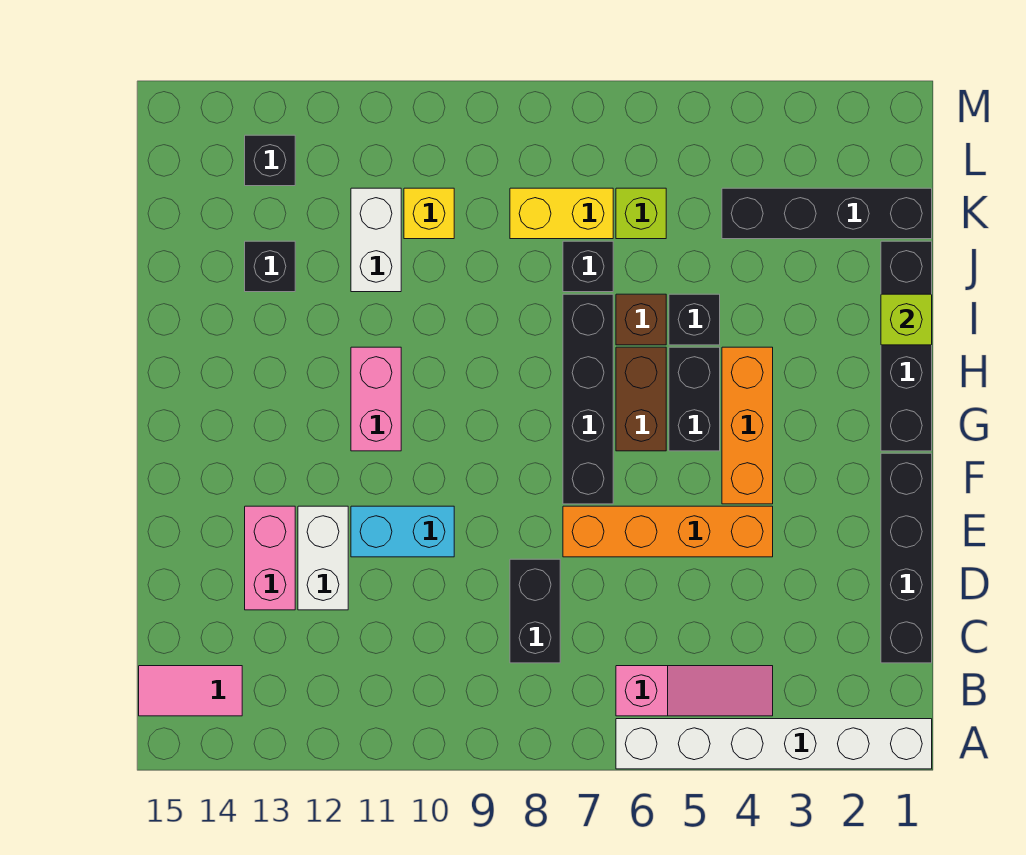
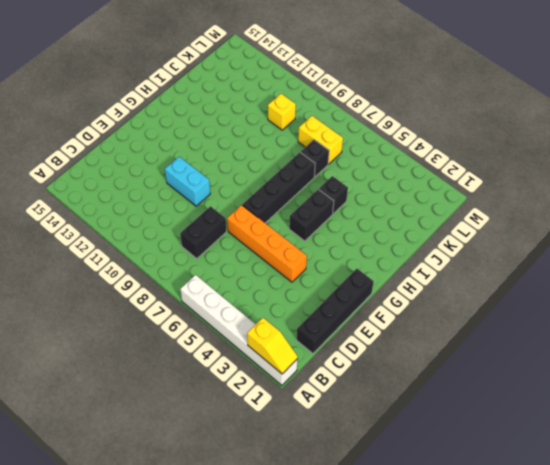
yellow 1x2 slope [247,318,298,374] -> none
none -> pink 1x3 slope [616,666,773,716]
none -> pink 1x2 tile [139,666,242,716]
none -> white 1x2 brick [298,506,348,610]

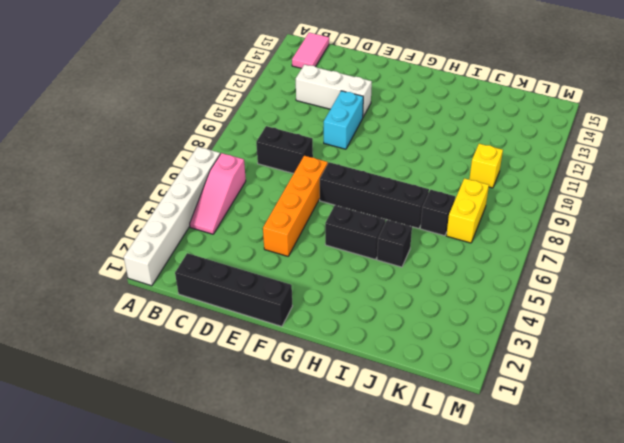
white 1x3 brick [296,65,372,117] -> white 1x2 brick [298,506,348,610]
none -> pink 1x2 brick [245,506,295,610]
none -> orange 1x3 brick [722,347,773,504]
none -> black 1x4 brick [881,241,932,451]

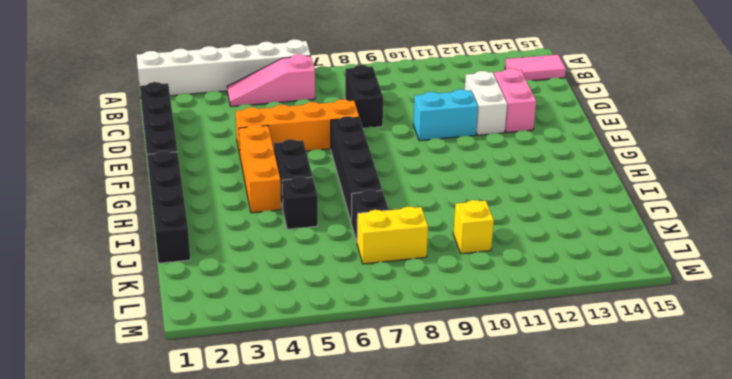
none -> brown 1x2 brick [616,347,666,451]
none -> pink 1x2 brick [351,347,401,451]
none -> brown 1x1 brick [616,294,666,345]

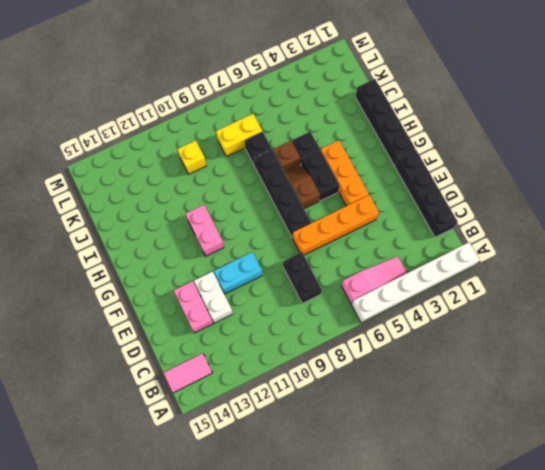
brown 1x2 slope [285,165,320,209] -> brown 1x2 brick [616,347,666,451]
none -> white 1x2 brick [351,188,401,292]
none -> black 1x1 brick [245,241,295,292]
none -> black 1x4 brick [722,188,932,239]

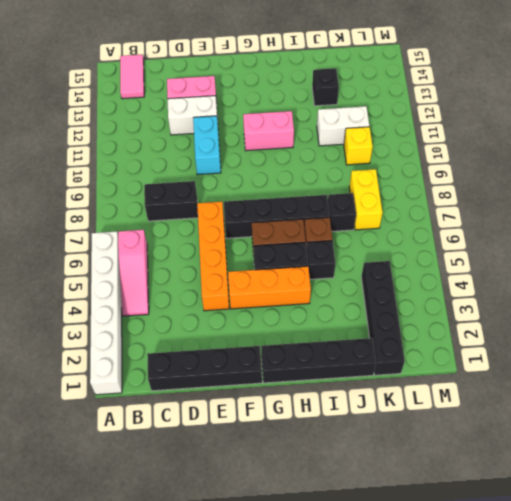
none -> lime 1x1 brick [616,188,666,239]
none -> black 1x1 brick [245,135,295,186]
none -> lime 1x1 brick [881,294,932,345]

